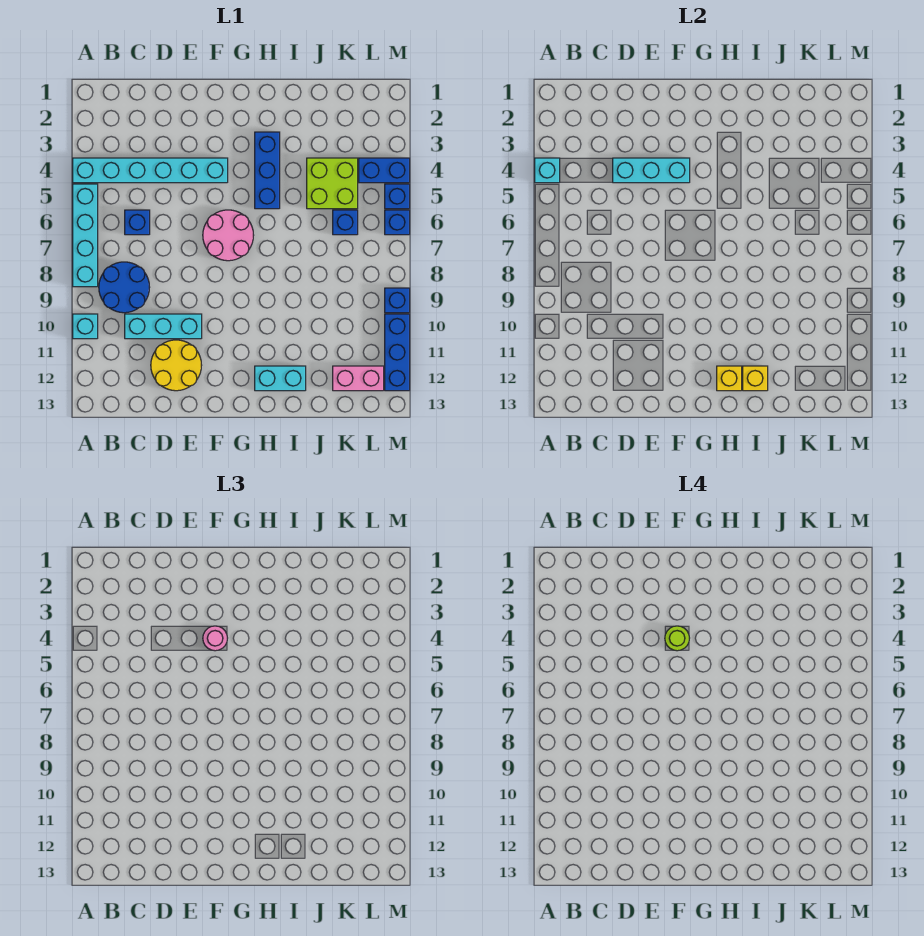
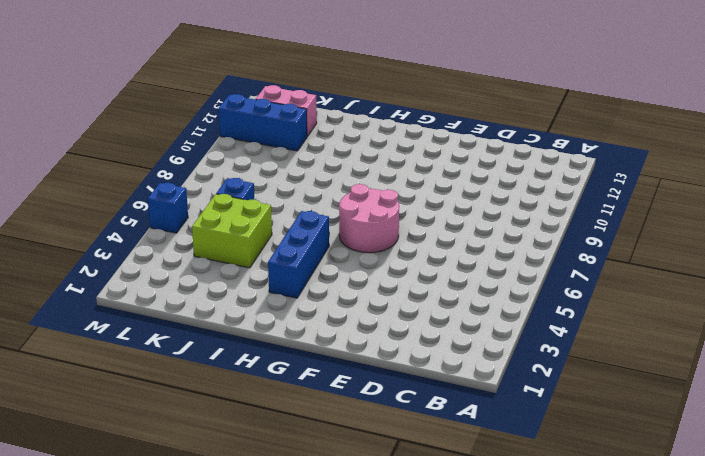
blue 1x3 brick [219,94,307,151] -> blue 1x3 brick turned to [385,314,410,391]
none -> cyan 1x6 brick [73,158,228,183]
none -> cyan 1x4 brick [73,184,98,287]
none -> cyan 1x1 brick [73,314,98,339]

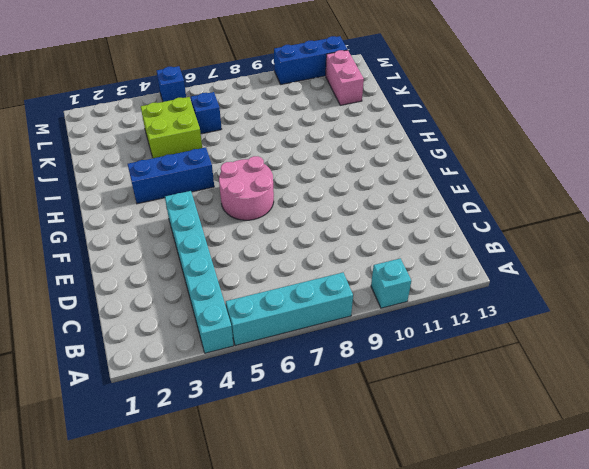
none -> blue 2x2 round brick [99,262,150,313]
none -> blue 1x1 brick [125,210,150,235]
none -> cyan 1x3 brick [125,314,202,339]

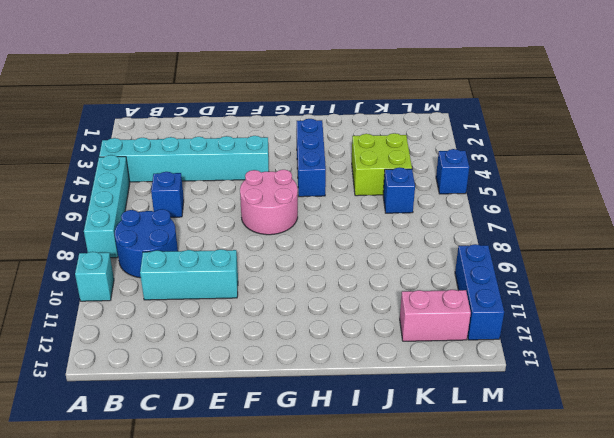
none -> yellow 2x2 round brick [151,340,202,391]
none -> cyan 1x2 brick [255,366,306,391]
none -> blue 1x2 brick [359,158,410,183]

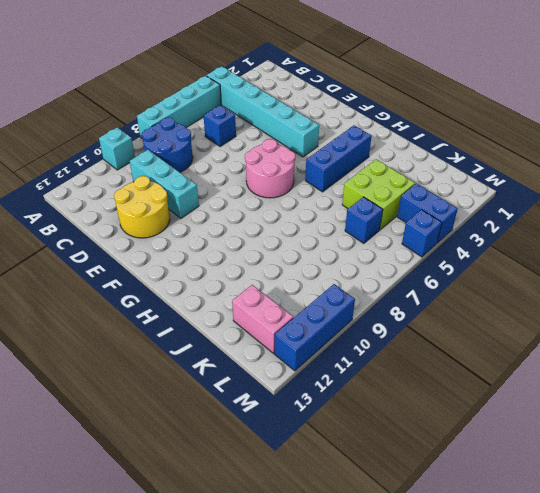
none -> cyan 1x2 brick [255,366,306,391]
none -> blue 1x1 brick [385,210,410,235]
none -> blue 1x1 brick [385,288,410,313]

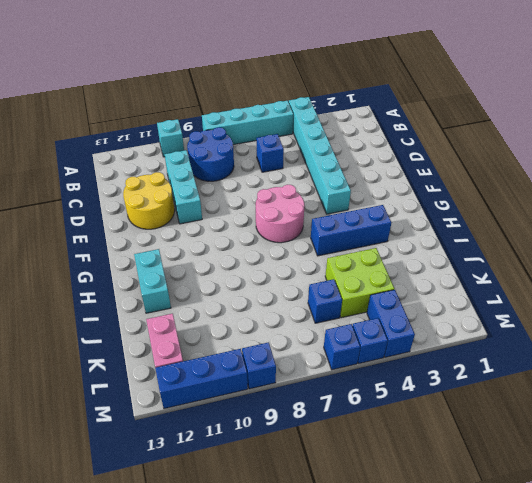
none -> cyan 1x1 brick [535,158,560,183]
none -> cyan 1x3 brick [613,158,690,183]
none -> yellow 1x1 brick [717,366,742,391]

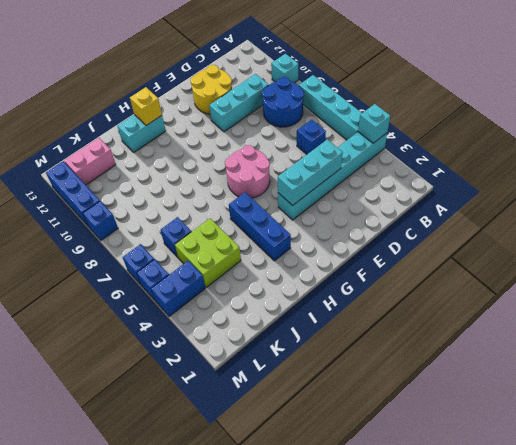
none -> yellow 1x1 brick [743,366,768,391]
none -> pink 1x1 round brick [203,626,227,651]
none -> lime 1x1 round brick [665,626,689,651]

